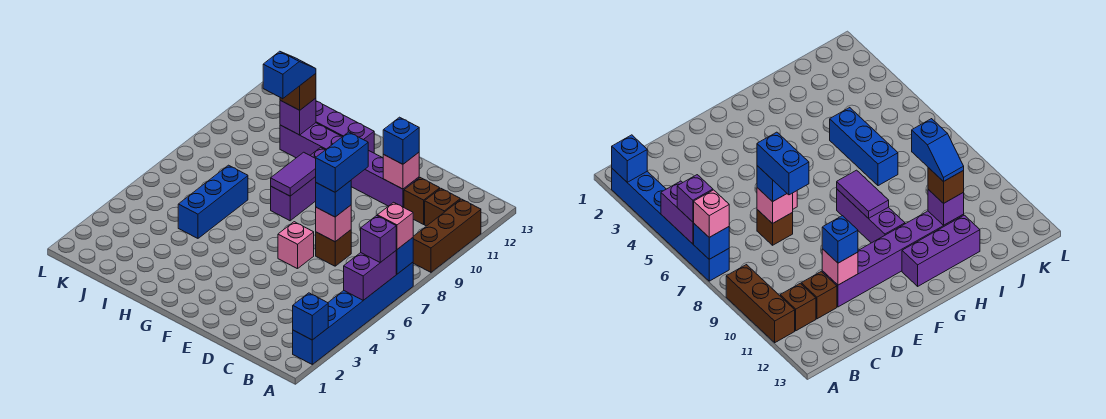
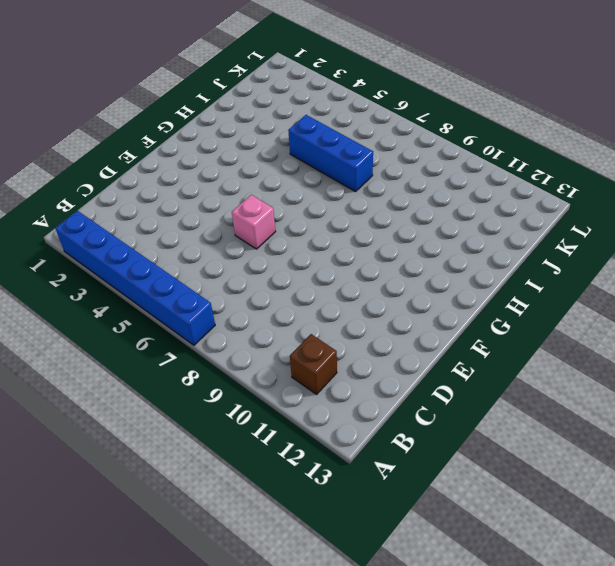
none -> brown 1x3 brick [413,199,481,272]
none -> brown 1x1 brick [404,178,440,224]
none -> brown 1x1 brick [316,230,351,266]

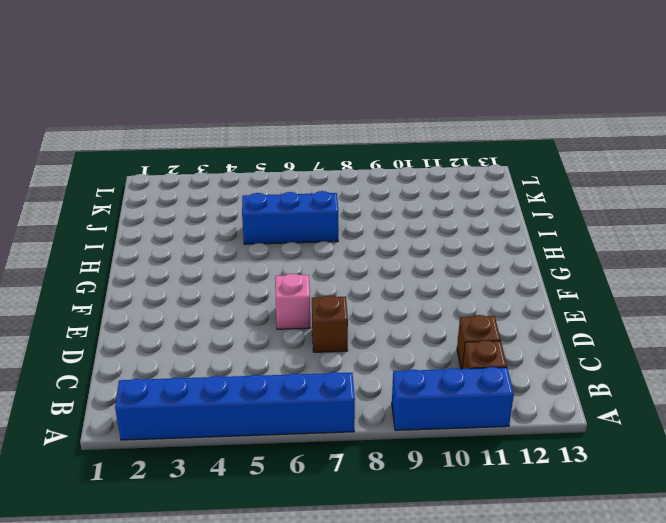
blue 1x3 brick [392,367,514,430] -> brown 1x3 brick [413,199,481,272]
none -> purple 1x6 brick [280,123,419,207]
none -> purple 1x3 brick [271,147,325,221]
none -> purple 1x3 brick [316,101,374,153]

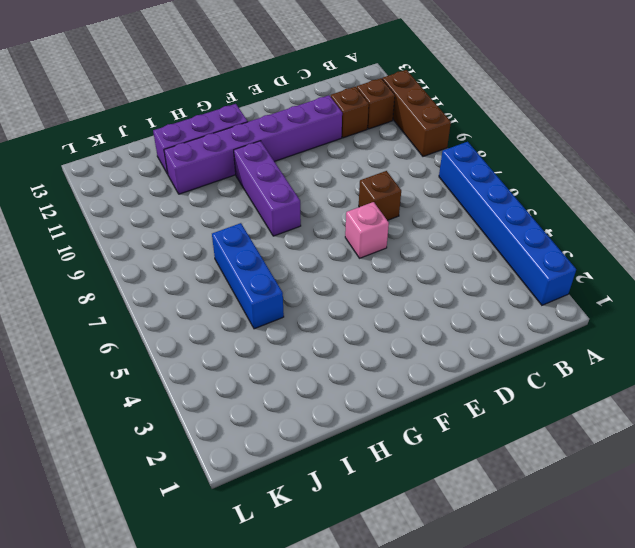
none -> blue 1x1 brick [293,293,328,340]
none -> purple 1x2 brick [344,251,396,300]
none -> blue 1x1 brick [396,238,413,274]

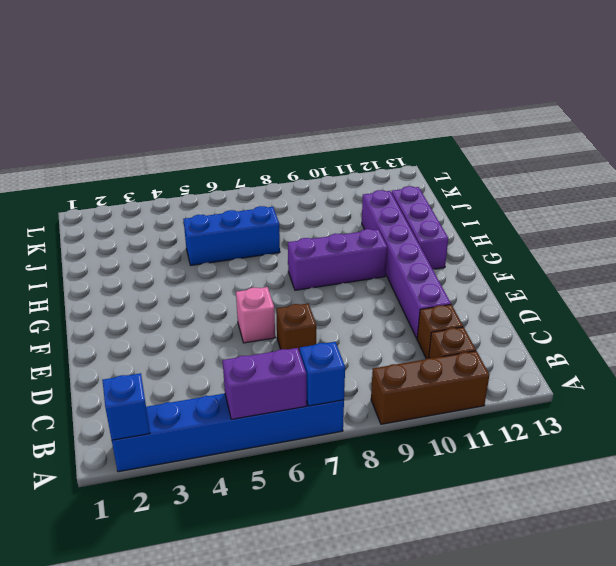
none -> pink 1x1 brick [316,205,351,242]
none -> pink 1x1 brick [383,153,419,189]
none -> purple 1x2 tile [271,152,316,196]

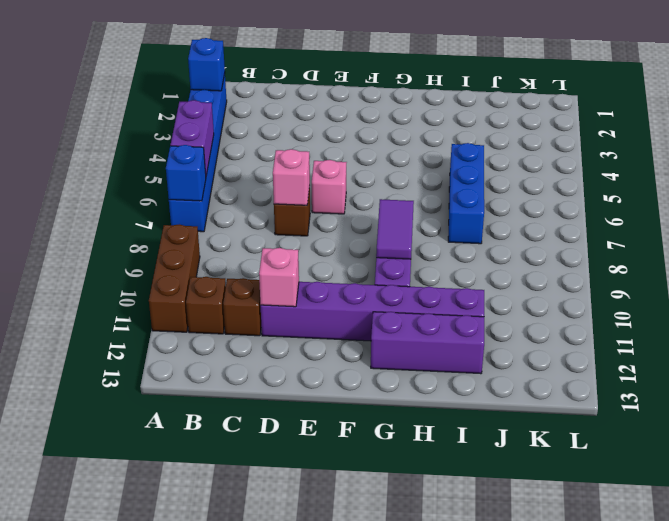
none -> purple 1x1 brick [280,98,316,135]
none -> purple 1x1 brick [361,216,396,262]
none -> pink 1x1 brick [377,202,413,249]

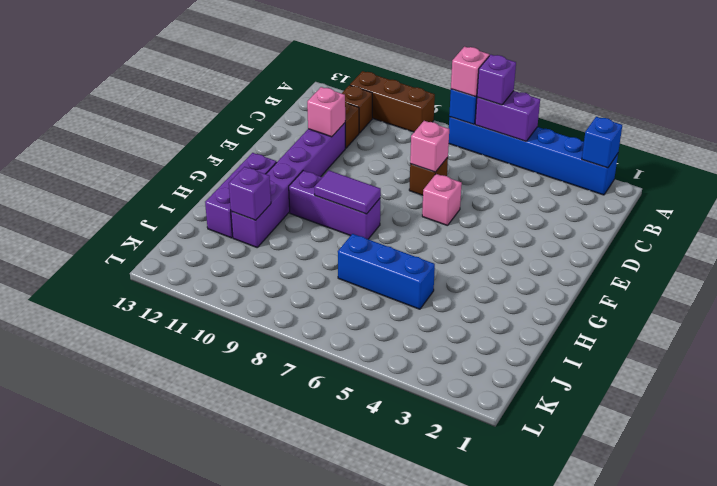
none -> blue 1x1 brick [316,181,351,217]
none -> blue 1x1 brick [383,117,419,164]
none -> brown 1x1 brick [280,74,316,110]

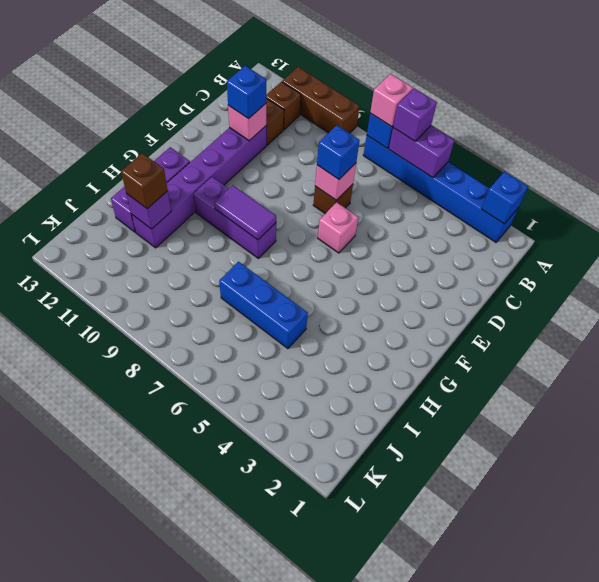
none -> blue 1x2 brick [316,132,368,192]
none -> blue 1x2 slope [263,51,316,99]

